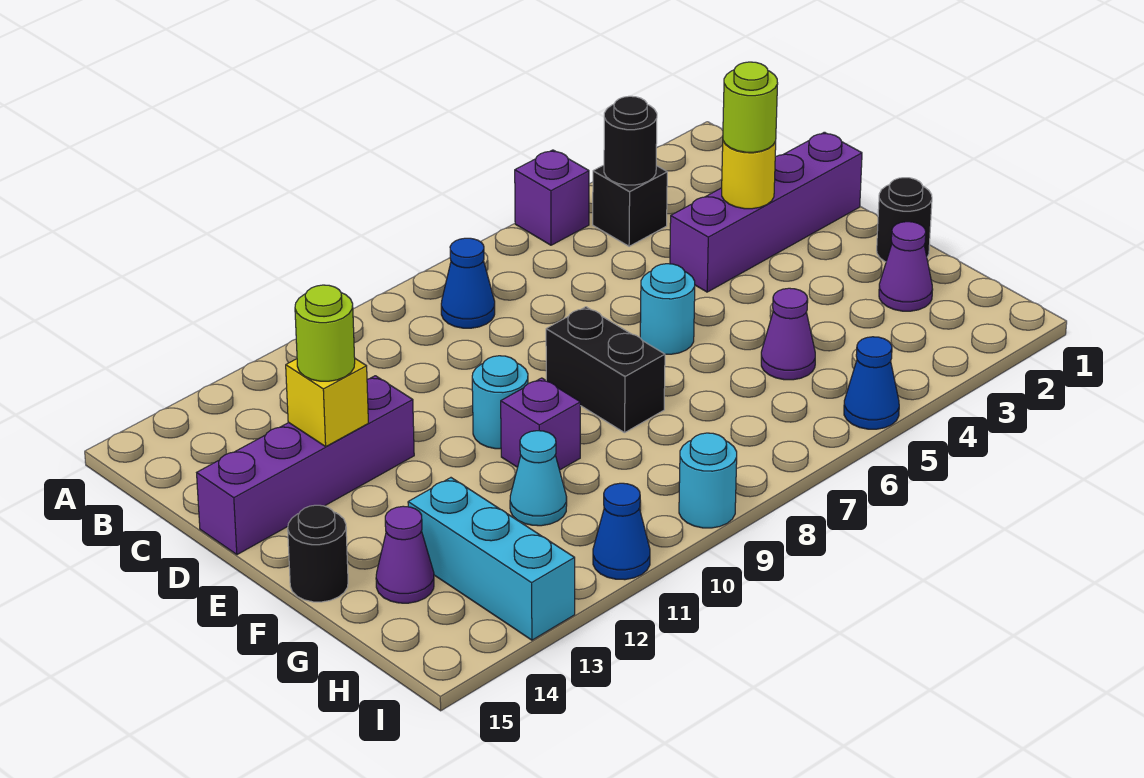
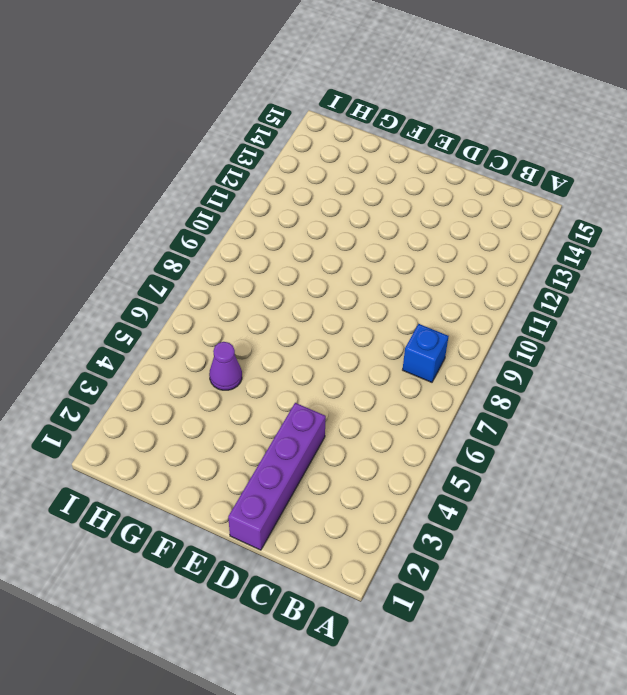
blue 1x1 brick [403,324,449,382] -> blue 1x1 cone [441,238,495,328]
none -> purple 1x1 brick [515,150,589,245]
none -> black 1x1 brick [593,165,667,246]
none -> purple 1x4 brick [197,376,414,555]

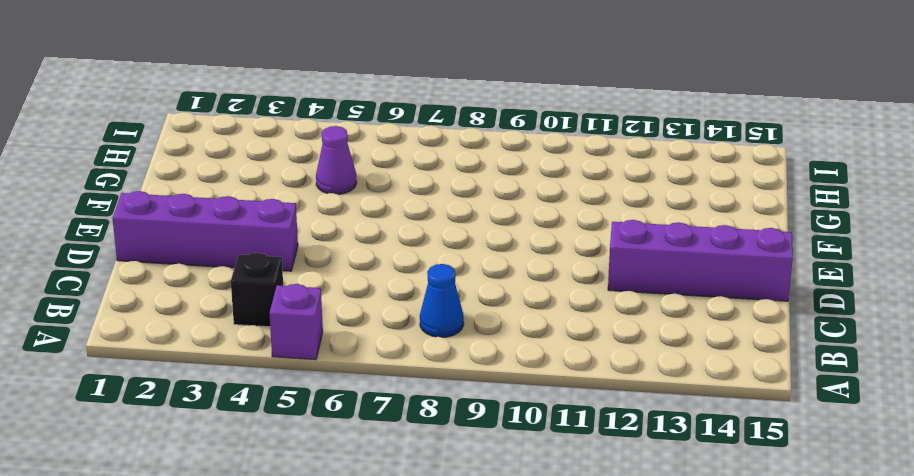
none -> cyan 1x1 round brick [640,264,695,354]
none -> black 1x2 brick [546,307,665,433]
none -> cyan 1x1 round brick [472,356,528,449]

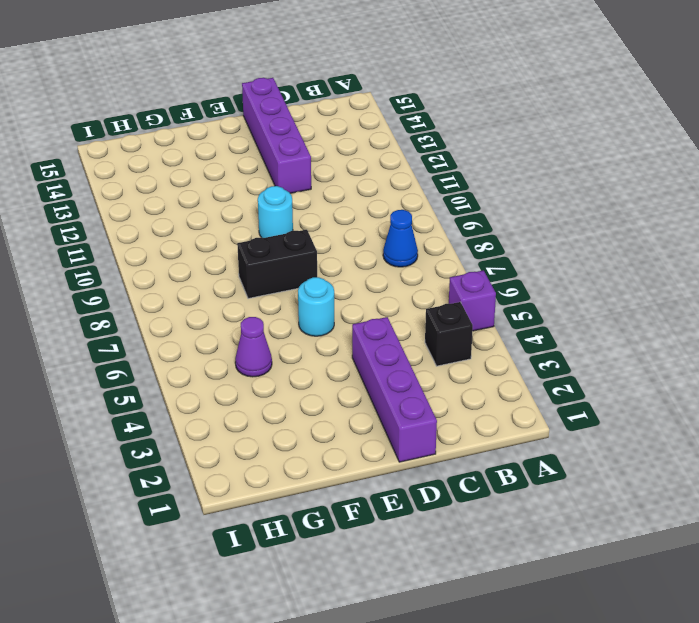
none -> black 1x1 round brick [877,178,932,262]
none -> purple 1x1 brick [501,378,580,470]
none -> black 1x1 round brick [288,505,348,602]

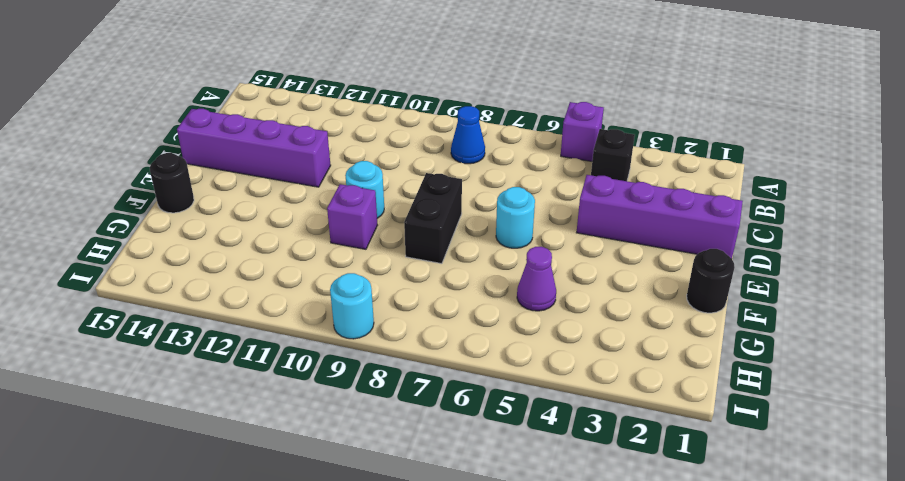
none -> purple 1x1 cone [879,222,933,311]
none -> cyan 1x1 cone [510,431,567,526]
none -> cyan 1x3 brick [408,478,575,640]

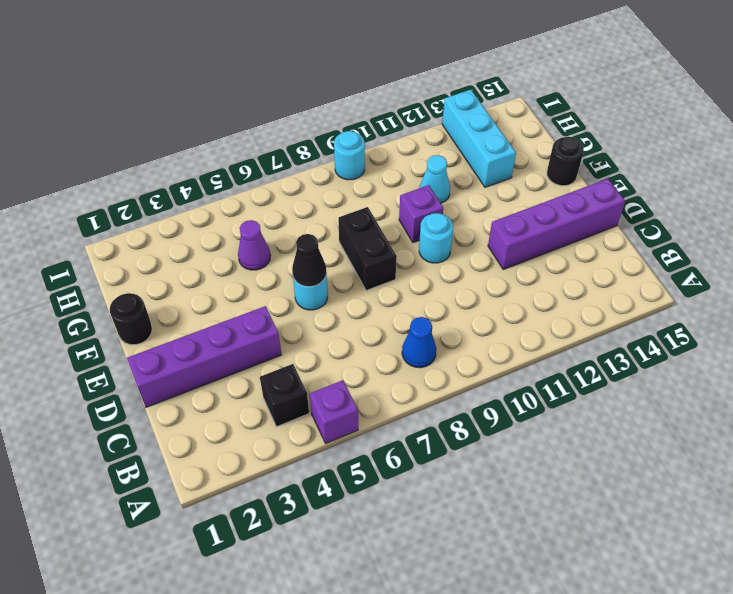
black 1x1 cone [292,234,326,287] -> none
none -> purple 1x1 cone [879,222,933,311]
none -> purple 1x1 cone [376,506,434,603]
none -> blue 1x1 cone [844,337,899,429]

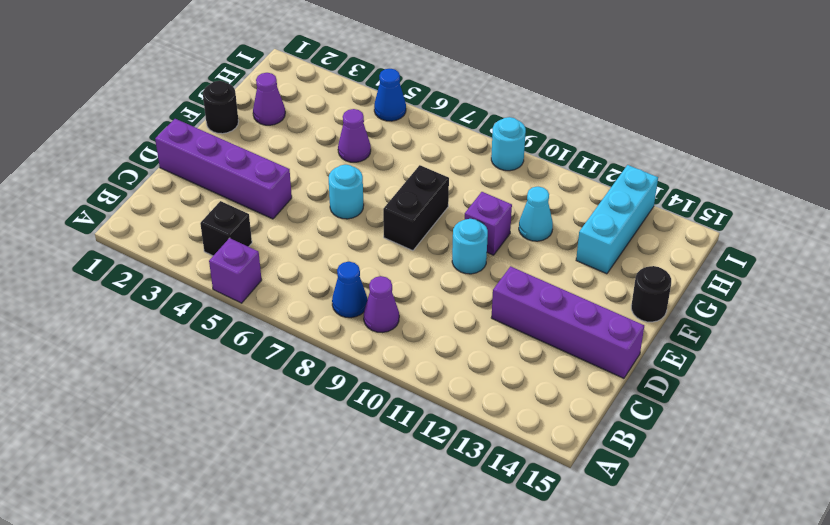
purple 1x1 cone [364,276,399,333] -> purple 1x1 cone moved to [376,506,434,603]
none -> blue 1x1 cone [593,483,650,580]
none -> black 1x1 round brick [604,96,657,185]
none -> yellow 1x1 round brick [722,141,776,209]

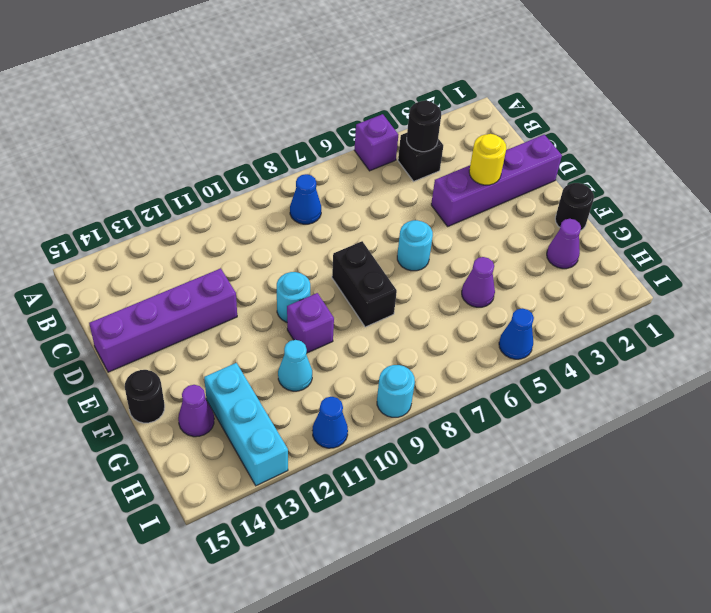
none -> yellow 1x1 brick [286,359,368,446]
none -> lime 1x1 round brick [723,62,778,152]
none -> lime 1x1 round brick [295,285,355,381]

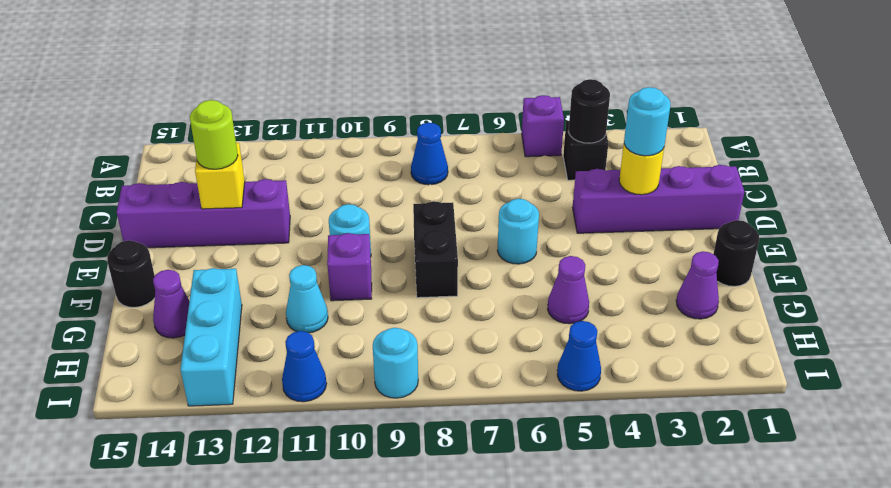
cyan 1x1 round brick [624,87,670,156] -> lime 1x1 round brick [723,62,778,152]

